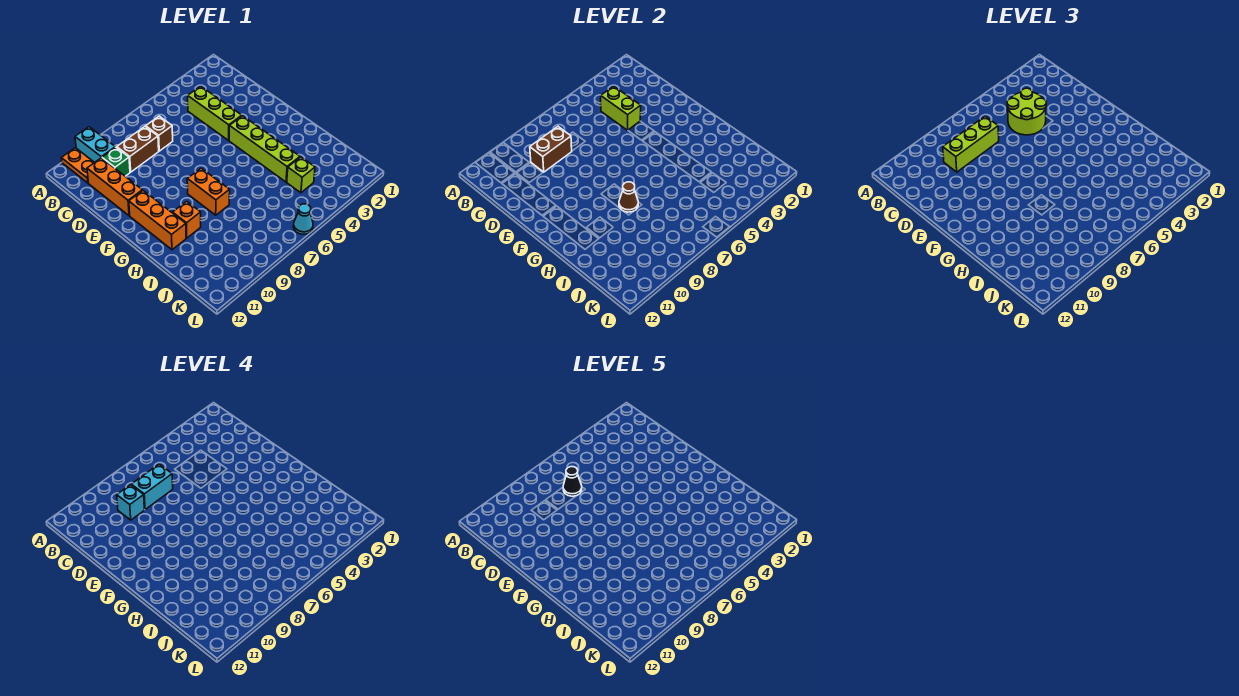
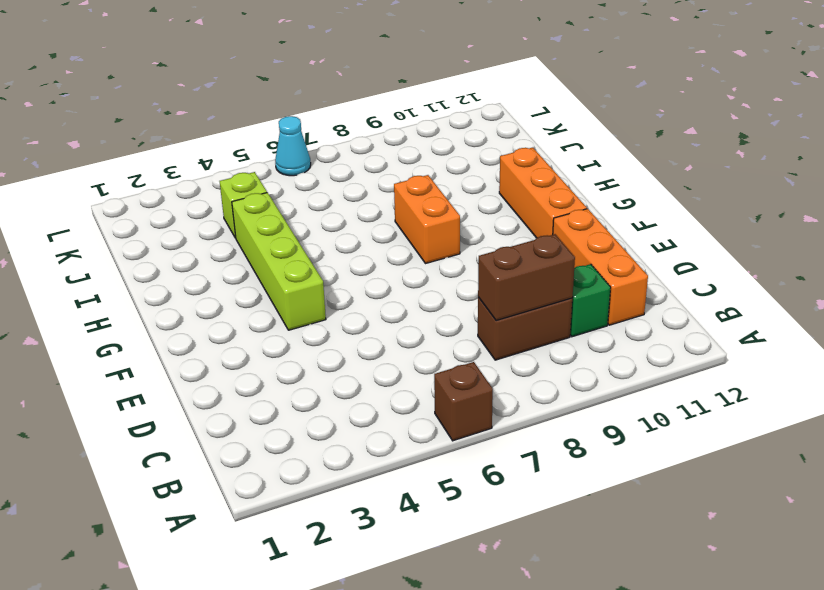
brown 1x1 brick [434,362,493,441] -> brown 1x1 brick moved to [146,116,173,151]
none -> cyan 1x2 brick [75,127,115,162]
none -> orange 1x2 plate [61,148,95,183]
none -> lime 1x3 brick [188,86,242,140]

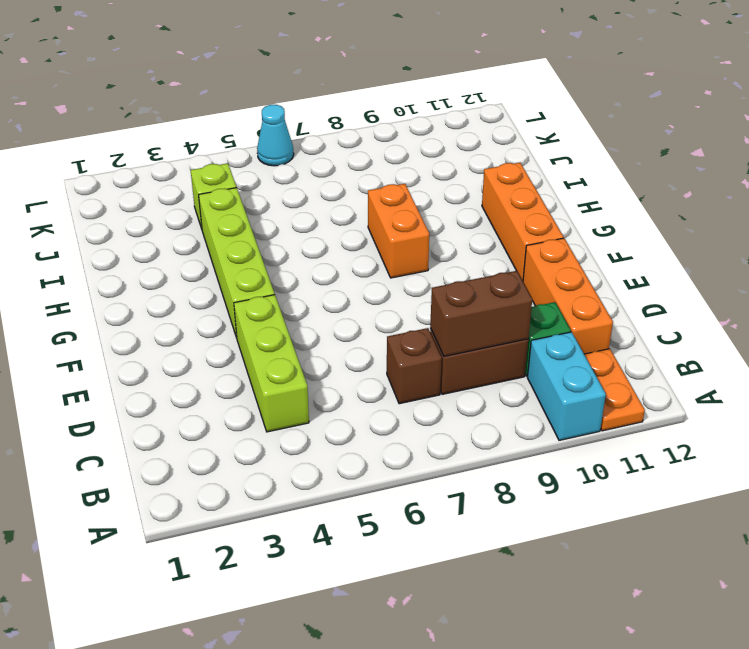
none -> orange 1x1 brick [173,201,201,238]
none -> lime 1x2 brick [601,86,641,130]
none -> brown 1x1 cone [619,182,638,212]

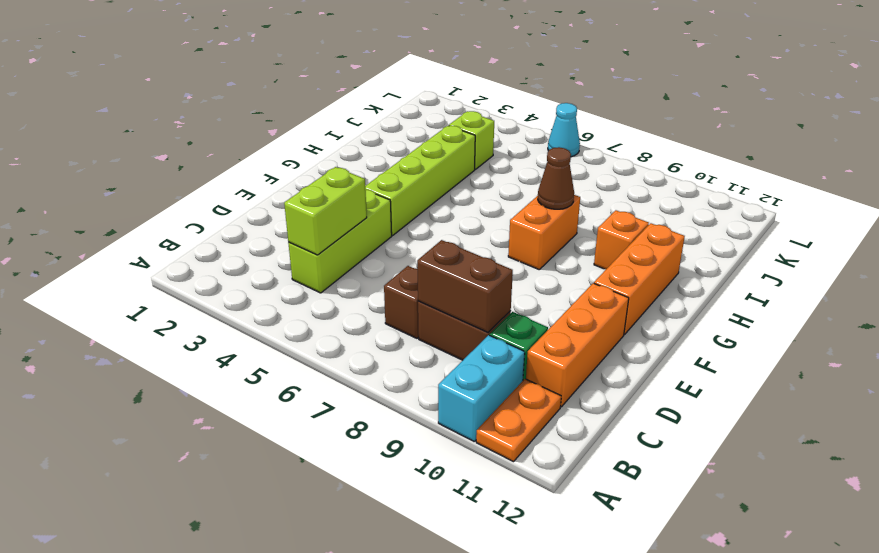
none -> lime 2x2 round brick [1007,88,1046,135]
none -> lime 1x3 brick [943,116,999,172]
none -> cyan 1x2 brick [131,464,173,510]

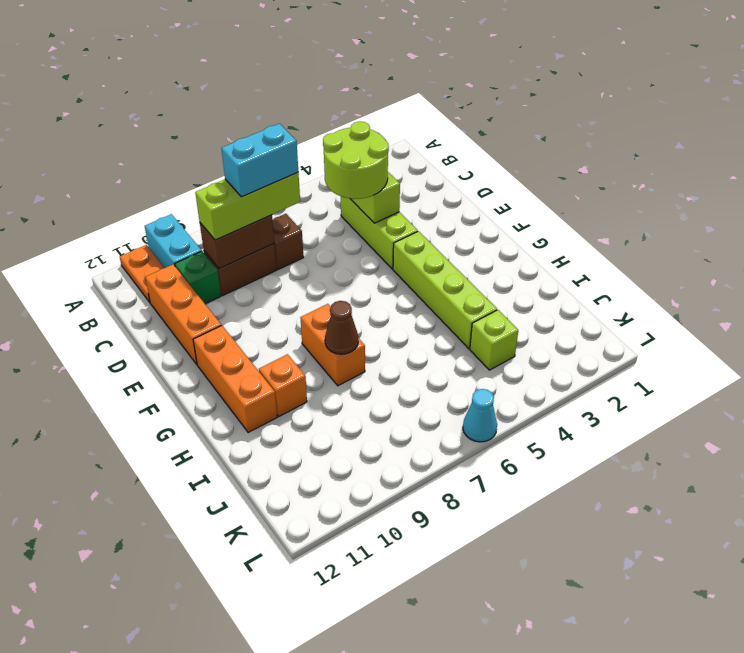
none -> cyan 1x1 brick [117,485,144,520]
none -> black 1x1 cone [563,467,582,496]

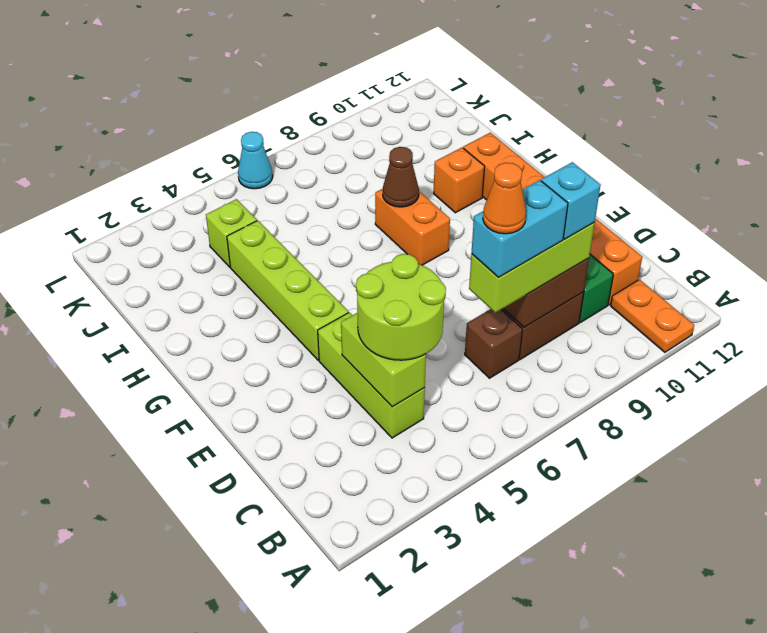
orange 1x1 cone [483,163,526,234] -> black 1x1 cone [563,467,582,496]
none -> cyan 1x2 brick [75,127,115,162]

